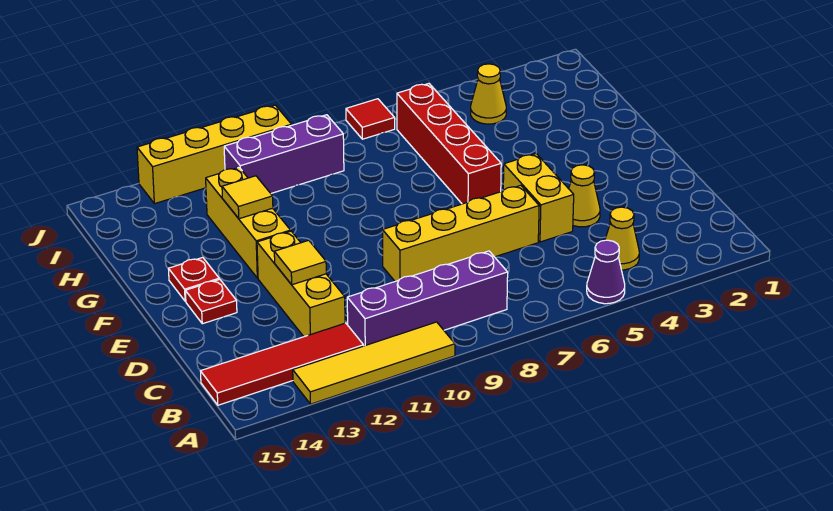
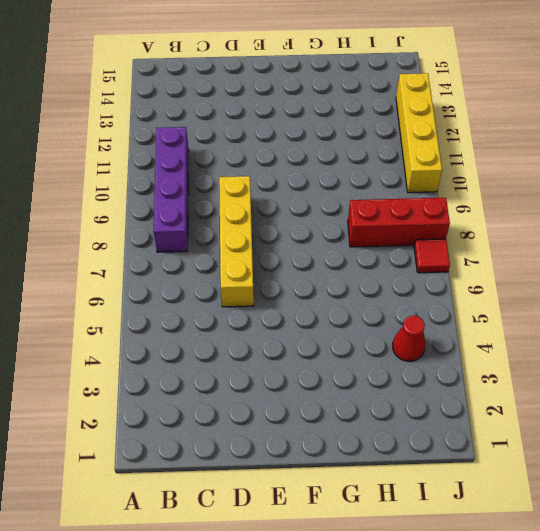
red 1x3 brick [348,198,450,247] -> none
red 1x1 cone [392,315,426,362] -> yellow 1x1 cone [471,64,506,124]
none -> purple 1x1 cone [587,240,625,304]
none -> yellow 1x4 tile [293,322,455,404]
none -> yellow 1x1 cone [605,207,639,270]

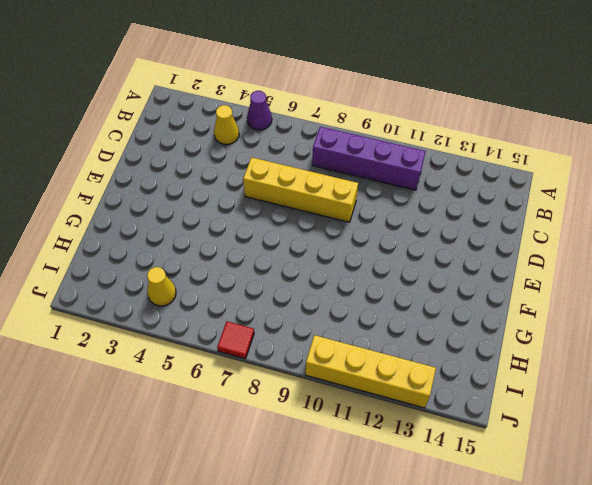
none -> yellow 1x4 tile [293,322,455,404]
none -> red 1x4 tile [200,323,363,405]
none -> yellow 1x3 brick [257,231,345,337]

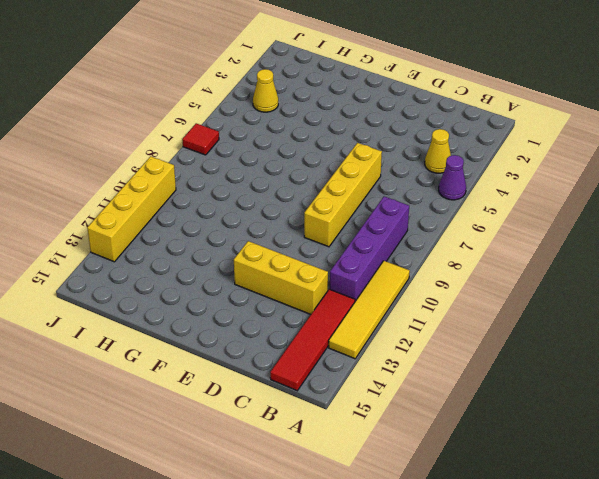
none -> yellow 1x1 cone [569,165,600,227]
none -> yellow 1x2 brick [503,154,574,242]
none -> red 1x1 plate [185,279,237,324]

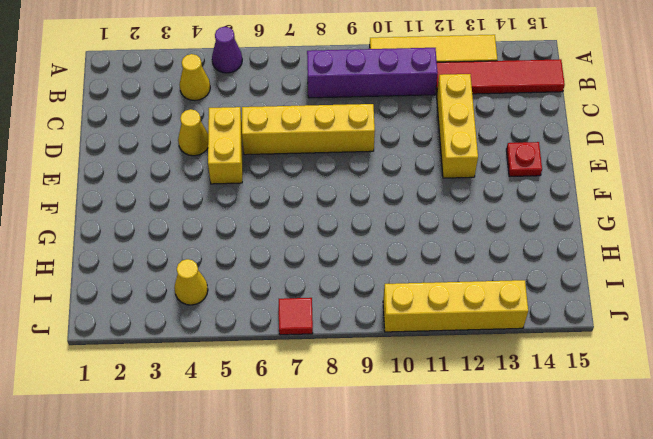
none -> red 1x4 brick [397,84,501,204]
none -> yellow 1x3 brick [206,168,291,278]
none -> red 1x1 plate [168,257,219,301]

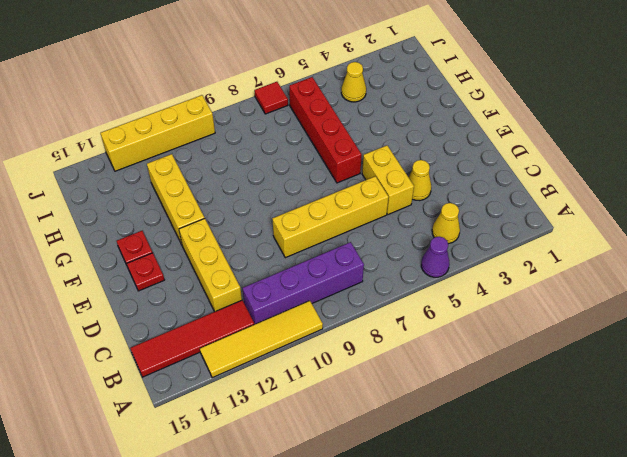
none -> purple 1x3 brick [224,115,344,193]
none -> yellow 1x1 tile [274,240,326,285]
none -> yellow 1x1 tile [222,176,273,219]

